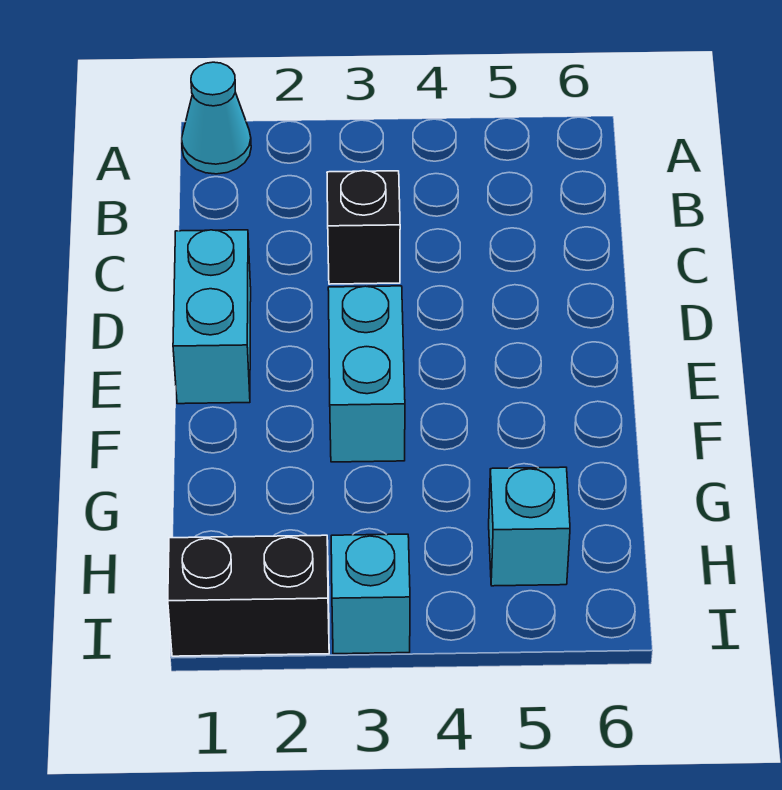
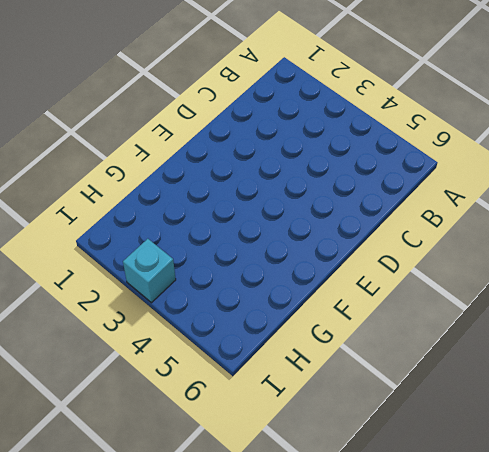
none -> cyan 1x1 cone [182,62,251,174]
none -> black 1x1 brick [327,171,400,284]

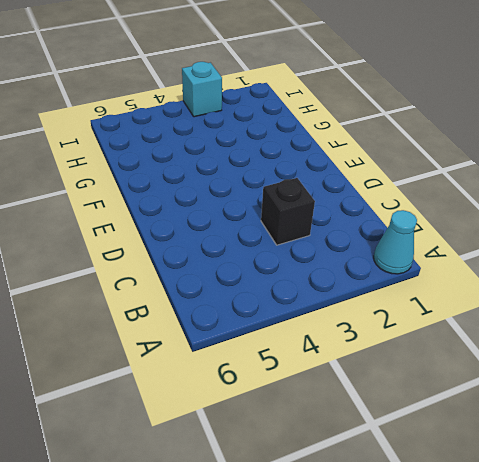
none -> cyan 1x2 brick [173,230,251,404]
none -> cyan 1x2 brick [328,286,405,462]

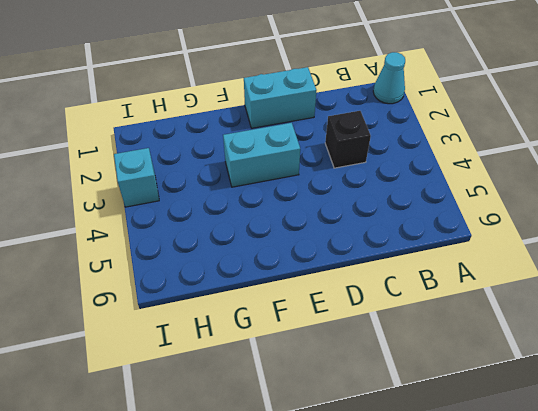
none -> cyan 1x1 brick [489,467,570,586]
none -> black 1x2 brick [168,535,329,656]

